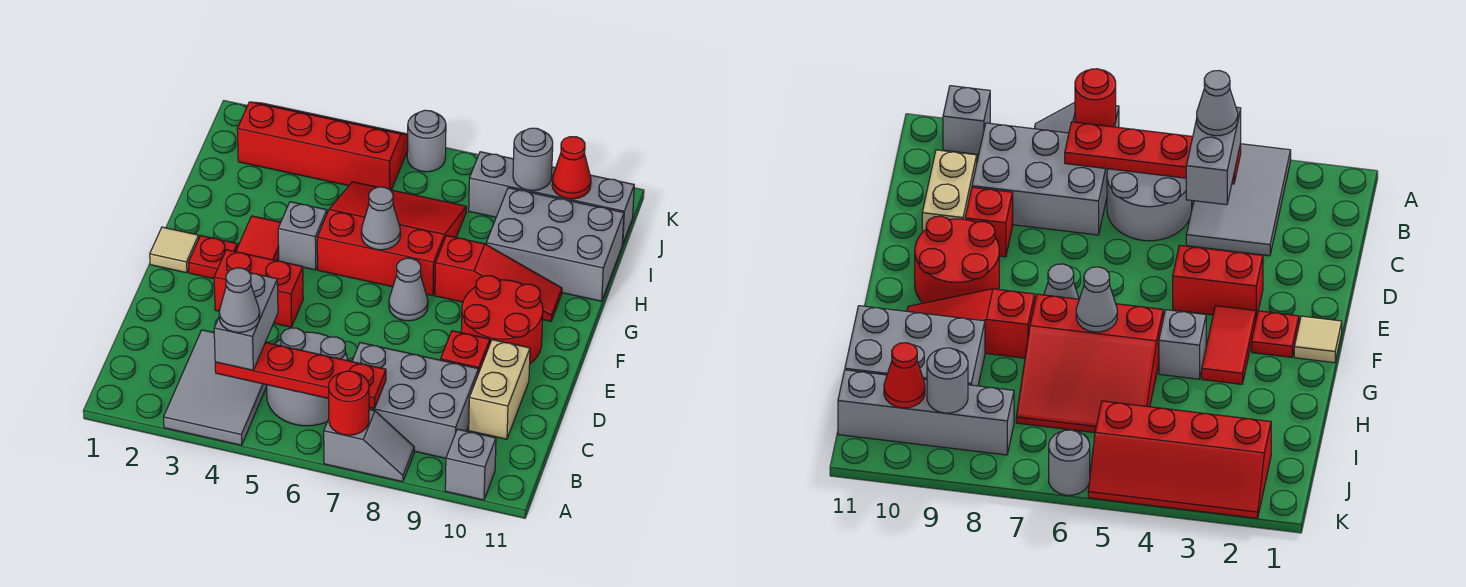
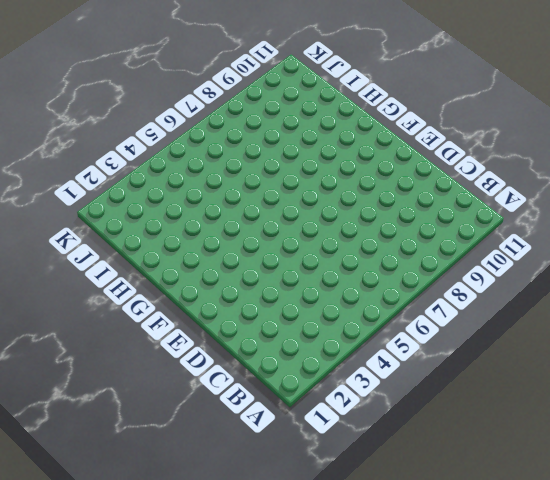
none -> grey 2x3 tile [164,330,267,445]
none -> grey 1x2 slope [324,410,414,482]
none -> grey 1x1 brick [445,429,496,500]

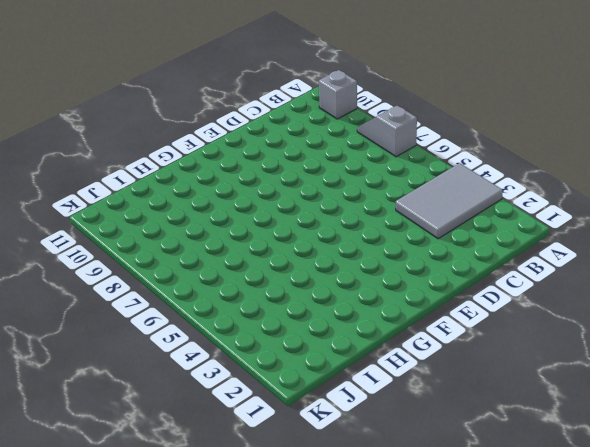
none -> grey 2x2 round brick [267,328,348,426]
none -> grey 2x3 brick [352,343,478,458]
none -> tan 1x2 brick [469,340,530,439]

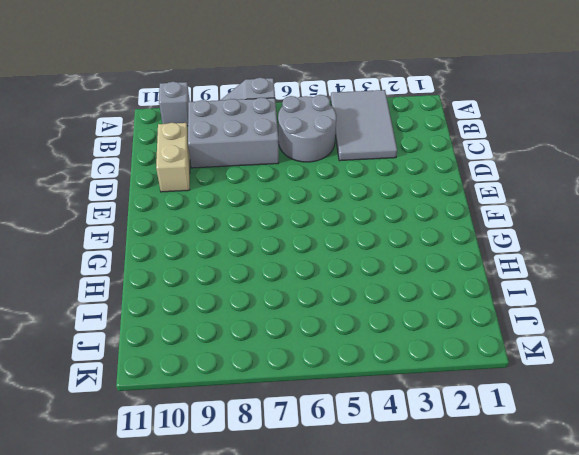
none -> red 1x1 brick [441,331,490,374]
none -> red 1x2 brick [214,250,303,327]
none -> red 2x2 round brick [461,276,543,364]

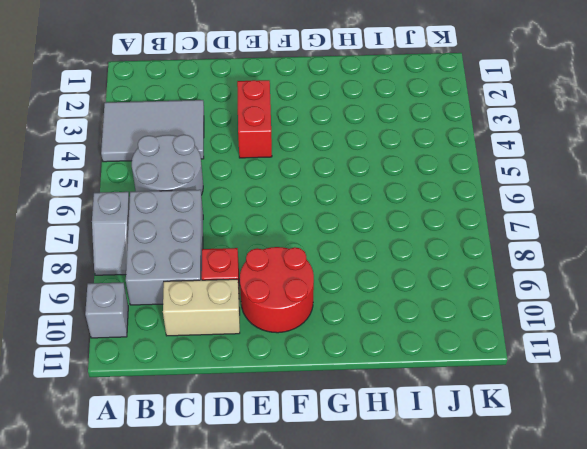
none -> tan 1x1 tile [150,227,199,273]
none -> red 1x1 plate [188,236,237,279]
none -> red 1x2 tile [236,216,281,261]

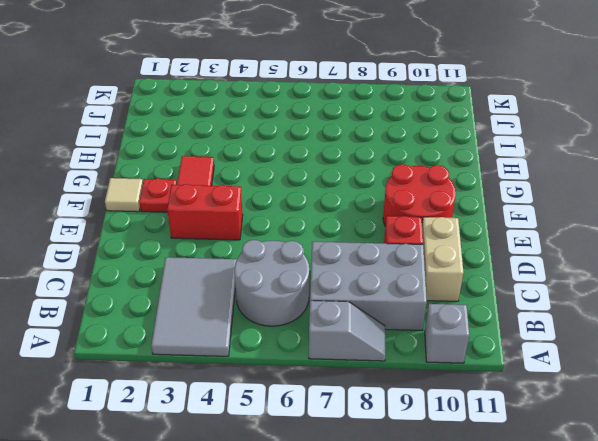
none -> grey 1x1 cone [389,258,428,321]
none -> grey 1x1 brick [278,202,327,270]
none -> red 3x3 slope [317,182,466,296]

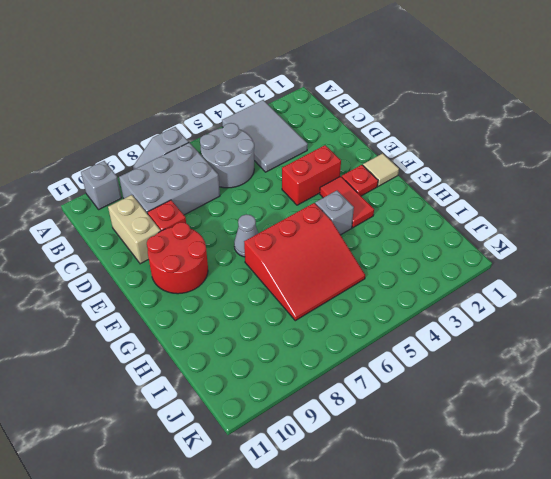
none -> red 1x3 slope [435,236,562,321]
none -> grey 2x3 brick [486,188,624,301]
none -> red 2x4 slope [237,102,408,190]

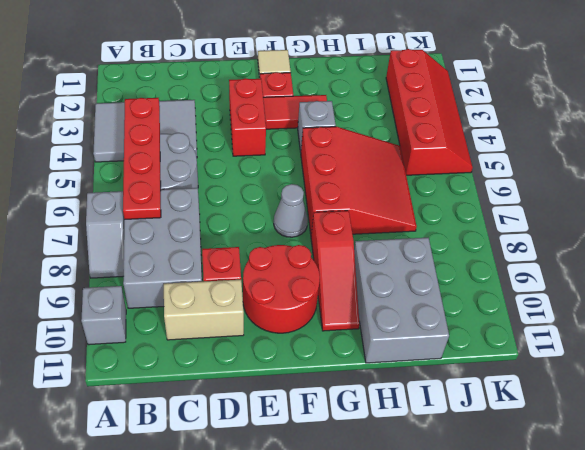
none -> grey 1x4 brick [469,152,634,244]
none -> grey 1x1 round brick [407,110,446,172]
none -> red 1x1 round brick [328,371,369,435]

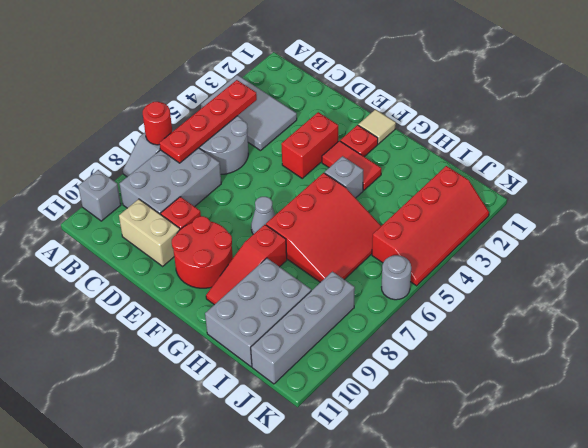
none -> grey 1x1 cone [361,187,400,250]
none -> grey 1x1 round brick [513,128,553,191]
none -> red 1x1 cone [552,137,591,199]

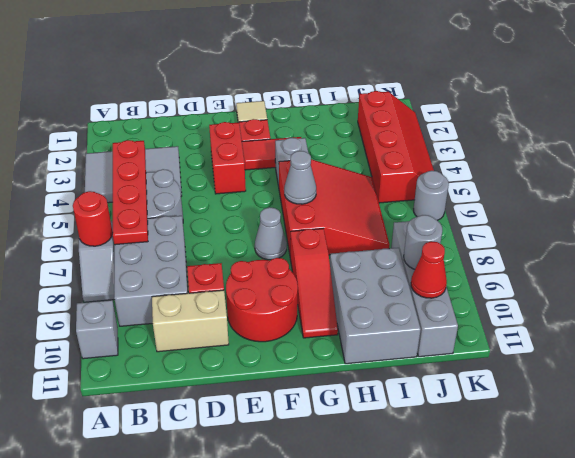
none -> grey 1x2 brick [214,273,278,370]
none -> grey 1x1 cone [219,268,260,332]

